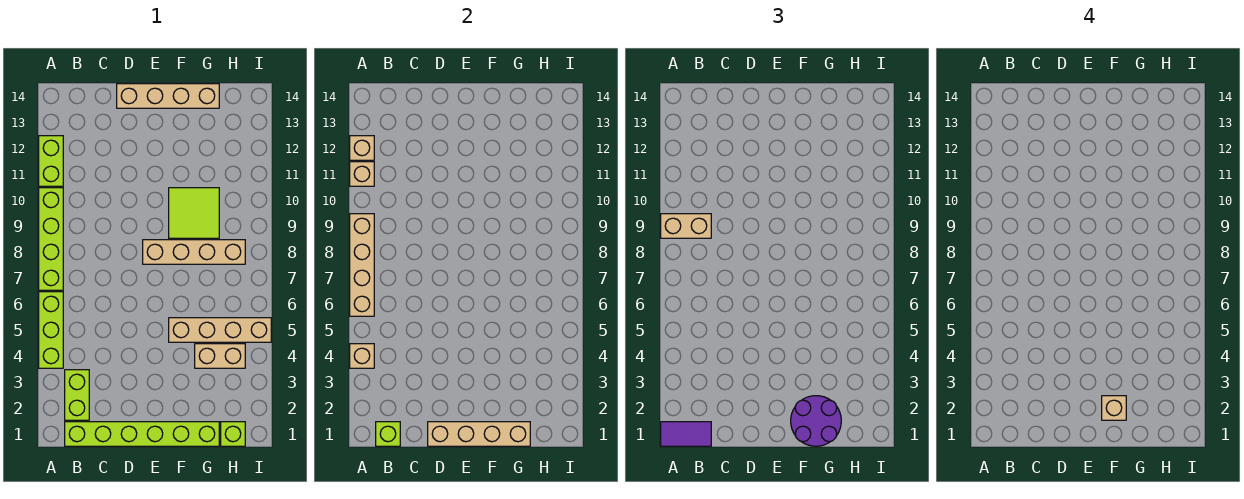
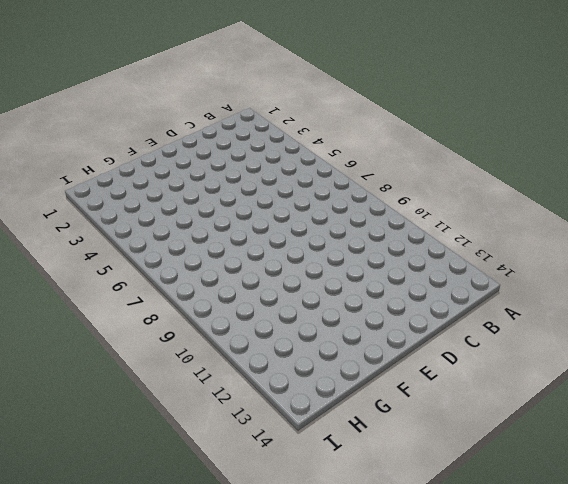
none -> lime 1x3 brick [39,292,63,368]
none -> lime 1x4 brick [39,188,63,290]
none -> lime 1x2 brick [39,136,63,186]

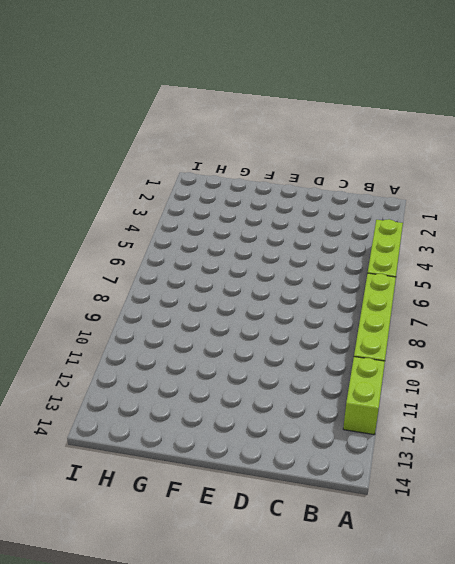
none -> lime 1x6 brick [65,422,219,446]
none -> lime 1x2 brick [65,370,89,420]
none -> tan 1x4 brick [117,84,219,108]

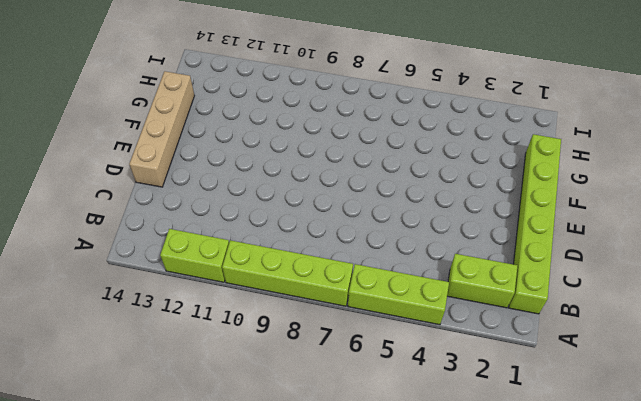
none -> tan 1x4 brick [143,240,245,264]
none -> tan 1x4 brick [169,318,271,342]
none -> lime 2x2 tile [169,188,219,238]

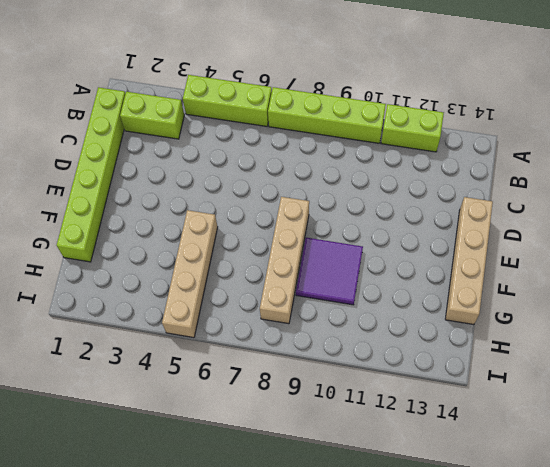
purple 2x2 tile [296,238,363,305] -> lime 2x2 tile [169,188,219,238]
none -> tan 1x2 brick [195,344,245,368]
none -> lime 1x1 brick [221,422,245,446]
none -> tan 1x1 brick [350,344,374,368]

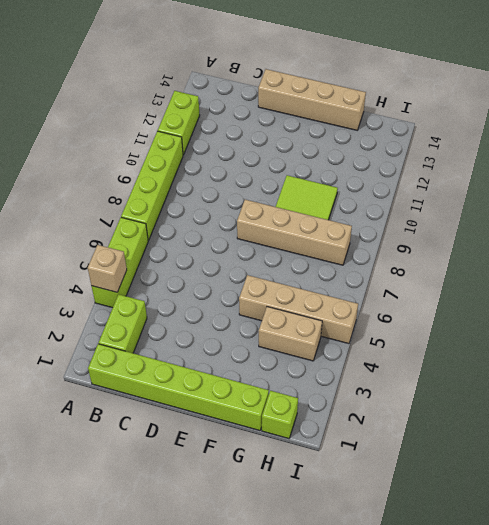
none -> tan 1x4 brick [350,214,374,316]
none -> tan 1x1 brick [350,162,374,186]
none -> tan 1x1 brick [350,136,374,160]

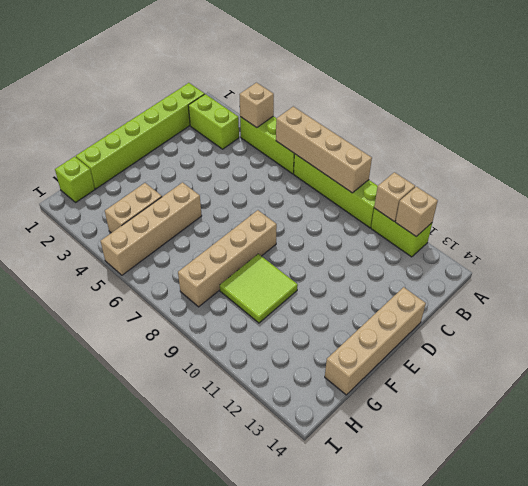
none -> lime 1x1 brick [376,422,400,446]
none -> tan 1x4 brick [428,422,530,446]
none -> purple 1x2 tile [661,422,711,446]

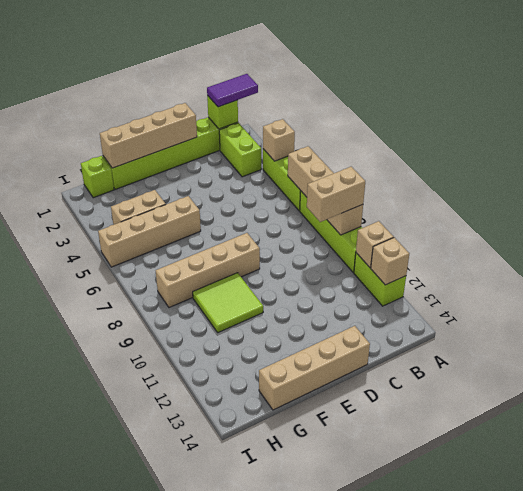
none -> purple 2x2 round brick [791,396,841,446]
none -> tan 1x1 brick [1102,396,1126,420]

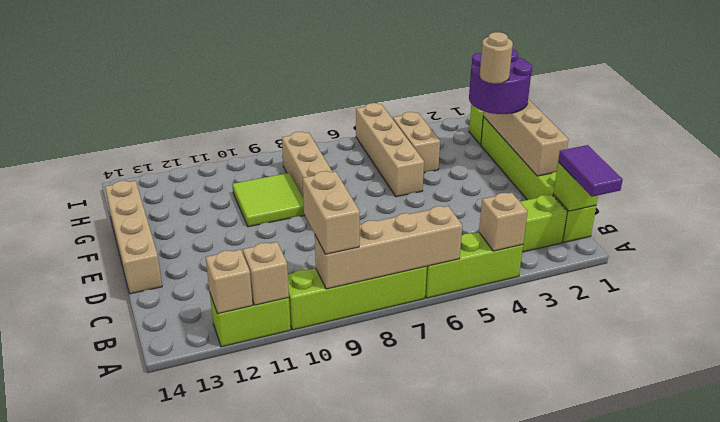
tan 1x1 round brick [480,32,513,83] -> tan 1x1 brick [1102,396,1126,420]

